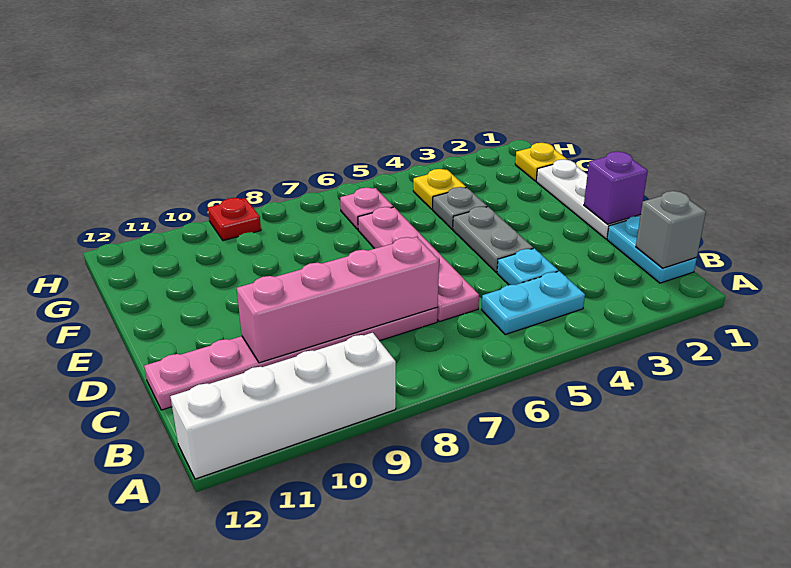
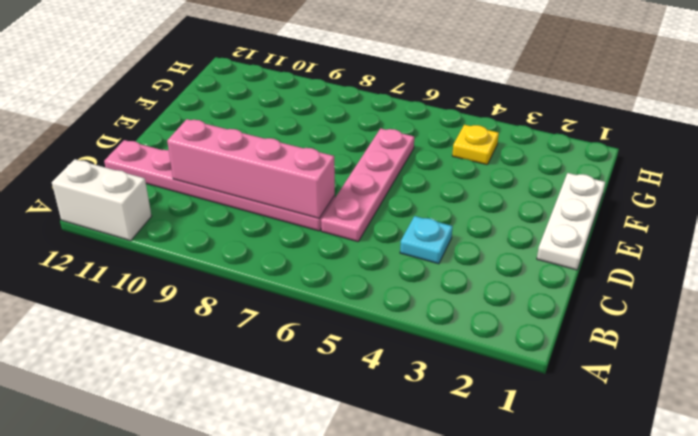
white 1x2 brick [52,159,152,241] -> white 1x4 brick [170,333,396,479]
none -> cyan 1x2 plate [607,216,697,283]
none -> cyan 1x2 plate [481,271,585,335]
none -> grey 1x2 plate [453,207,533,272]

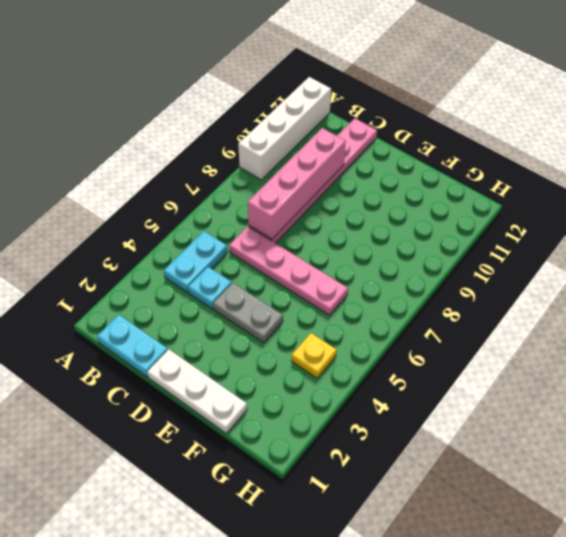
none -> grey 1x1 plate [433,187,487,229]
none -> yellow 1x1 plate [515,143,567,181]
none -> pink 1x1 plate [340,188,393,230]

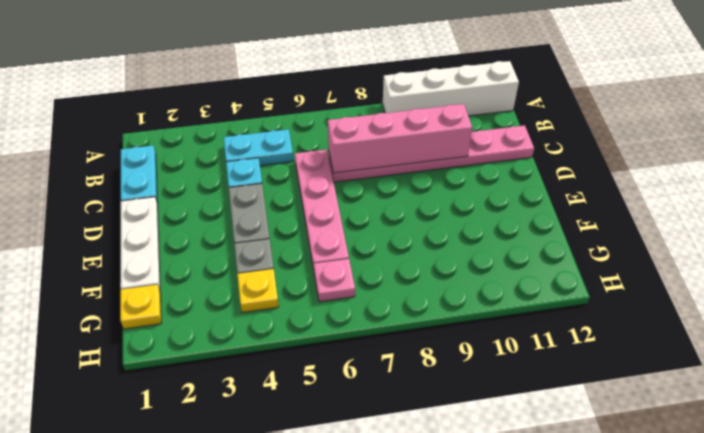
none -> red 1x1 plate [208,198,261,241]
none -> grey 1x1 brick [636,191,706,268]
none -> purple 1x1 brick [584,151,648,224]

